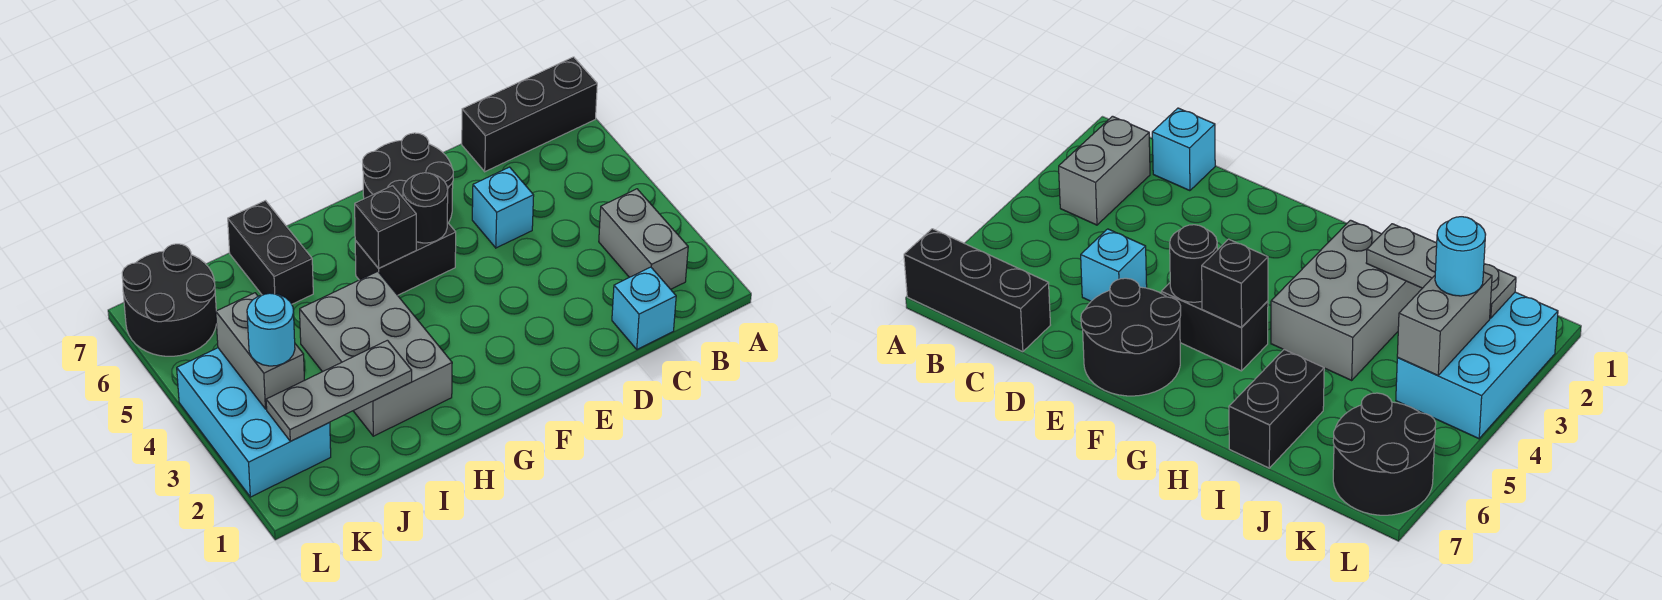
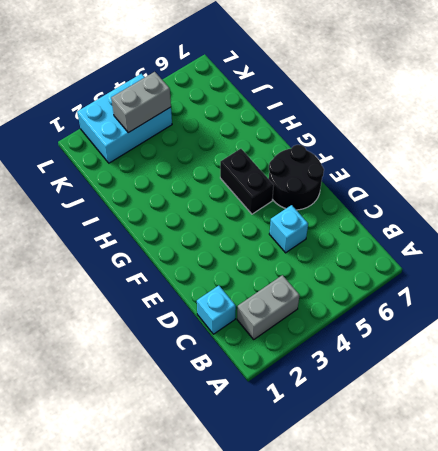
none -> black 1x3 brick [462,57,597,172]
none -> grey 2x3 brick [300,271,452,436]
none -> black 1x2 brick [228,201,313,304]

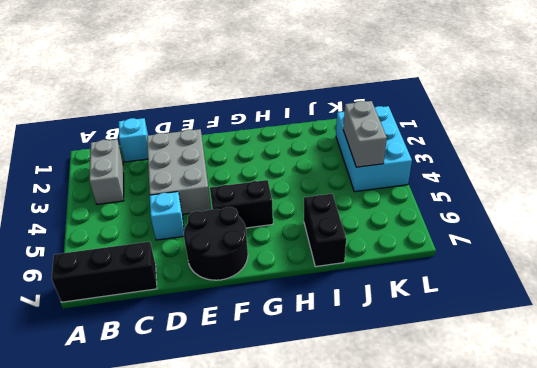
grey 2x3 brick [147,129,211,214] -> grey 2x3 brick moved to [300,271,452,436]
none -> black 2x2 round brick [122,244,216,356]
none -> black 1x1 round brick [403,173,448,243]
none -> black 1x1 brick [355,186,416,268]

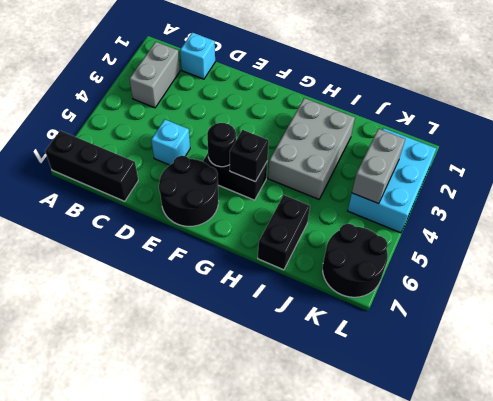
none -> grey 1x3 plate [266,340,412,441]
none -> cyan 1x1 round brick [247,293,295,366]

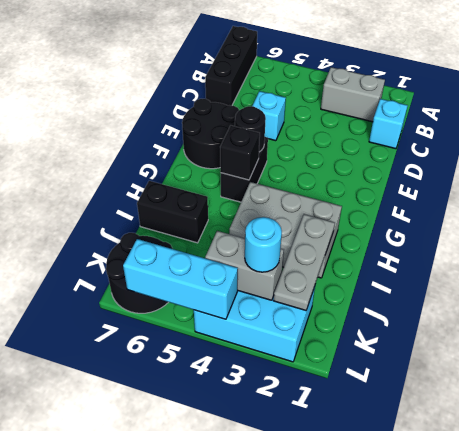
cyan 1x3 brick [123,239,238,319] -> none

